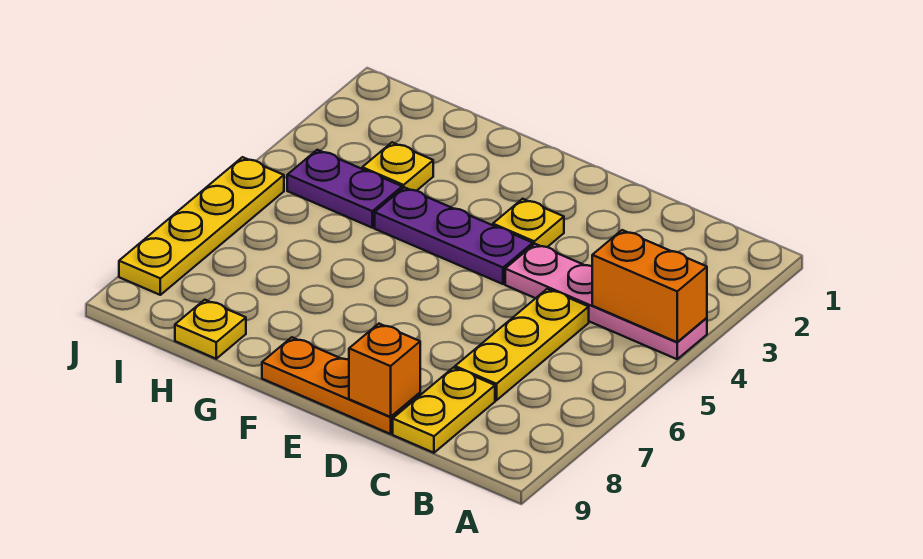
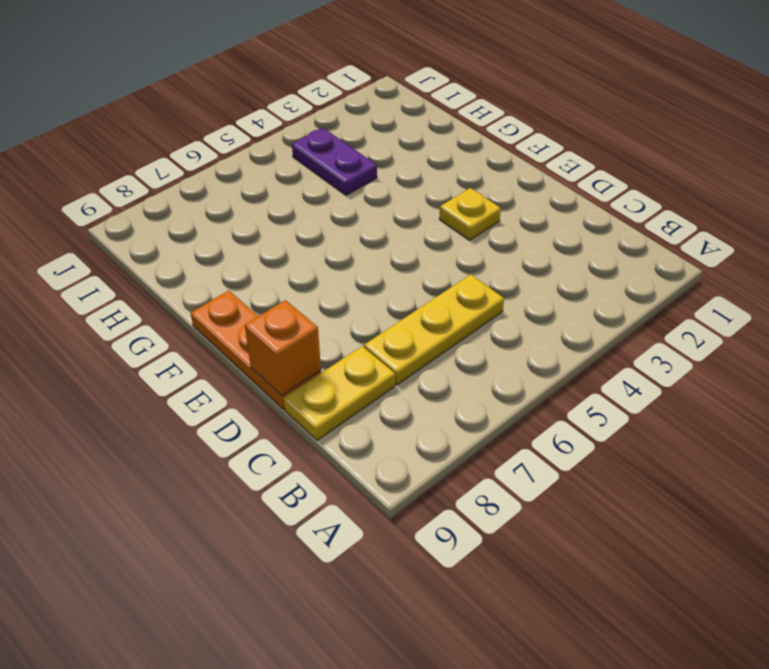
none -> pink 1x4 plate [505,244,707,359]
none -> purple 1x3 plate [375,187,533,284]
none -> yellow 1x1 plate [362,142,433,191]

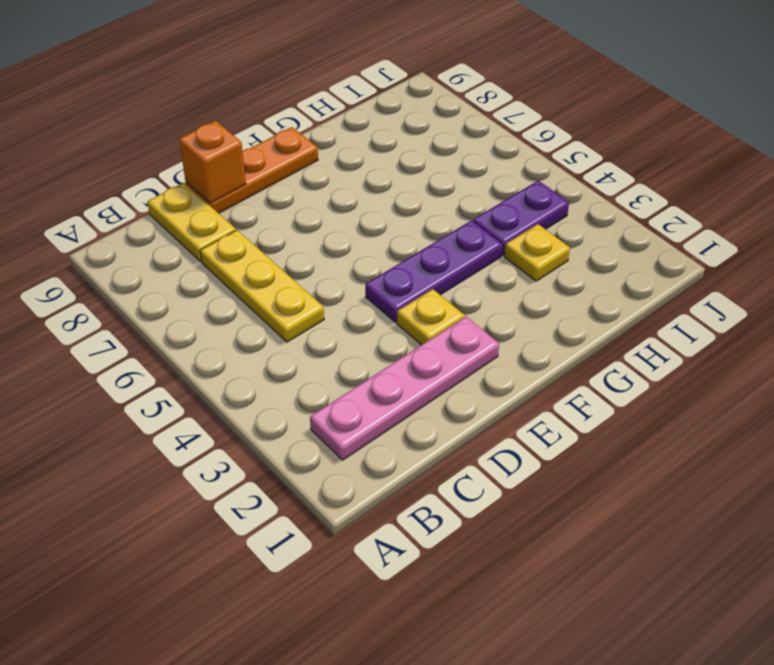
pink 1x4 plate [310,317,499,460] -> pink 1x4 plate moved to [505,244,707,359]
none -> yellow 1x1 plate [175,300,246,359]
none -> yellow 1x4 plate [119,157,284,295]
none -> orange 1x2 brick [592,230,707,342]

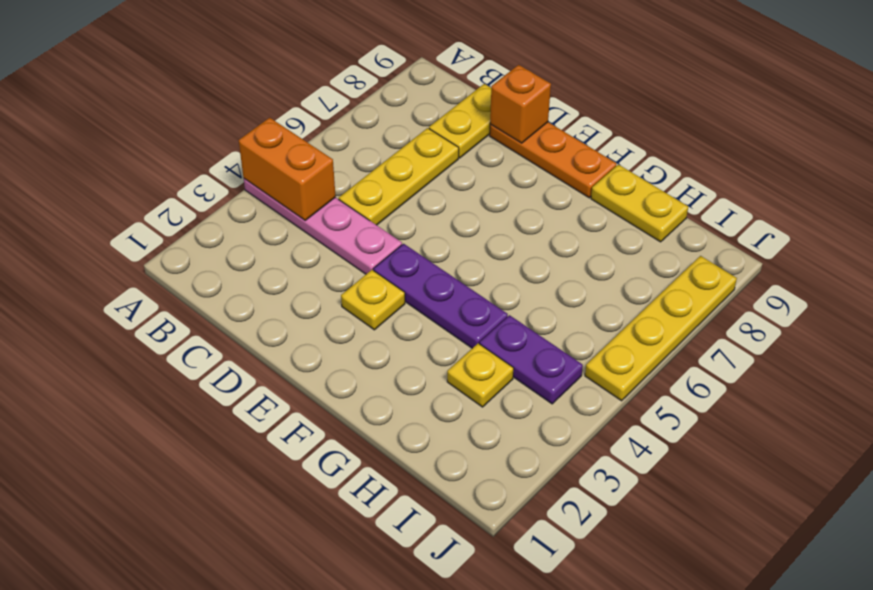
yellow 1x2 plate [591,164,688,242] -> yellow 1x1 plate [175,300,246,359]

